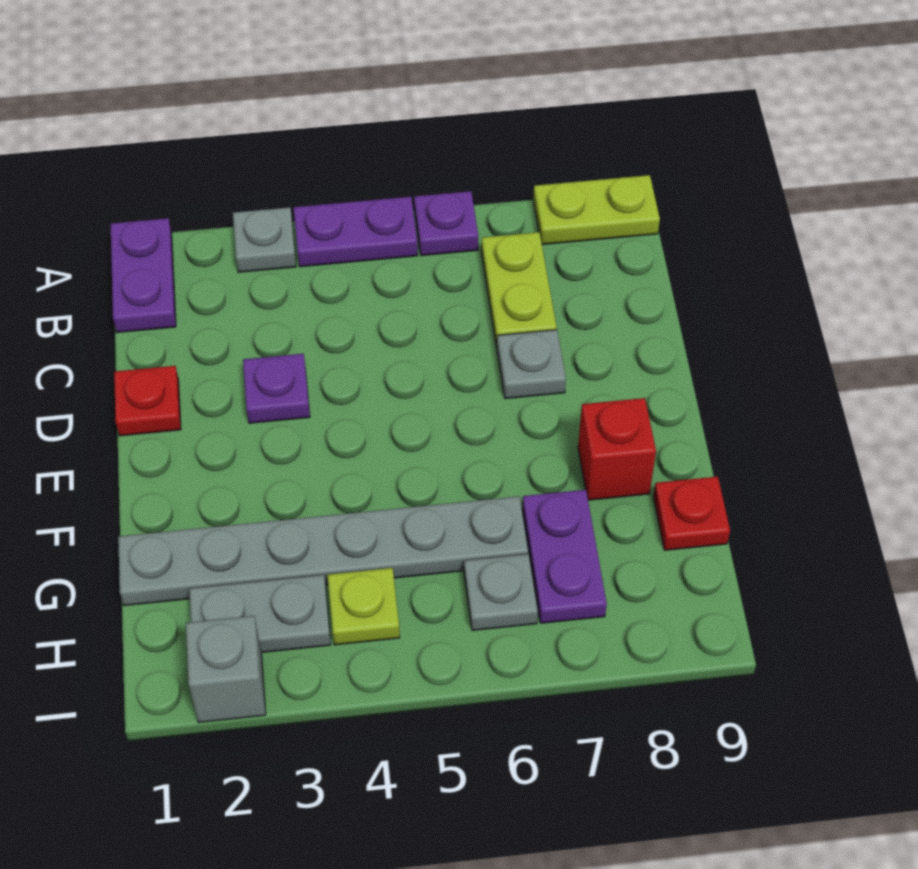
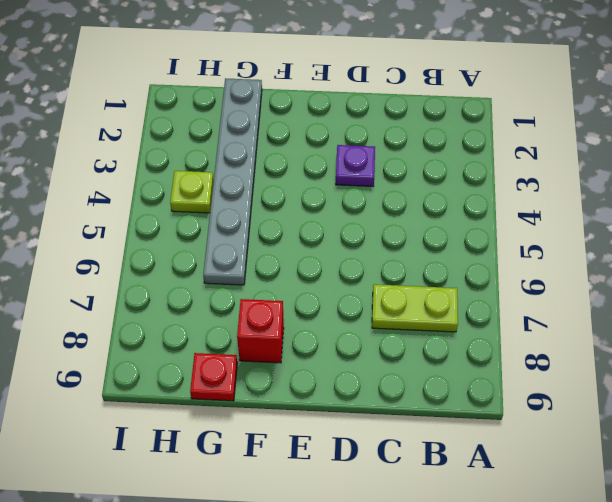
none -> purple 1x2 plate [111,218,176,333]
none -> grey 1x1 plate [233,207,296,272]
none -> purple 1x2 plate [293,197,418,267]

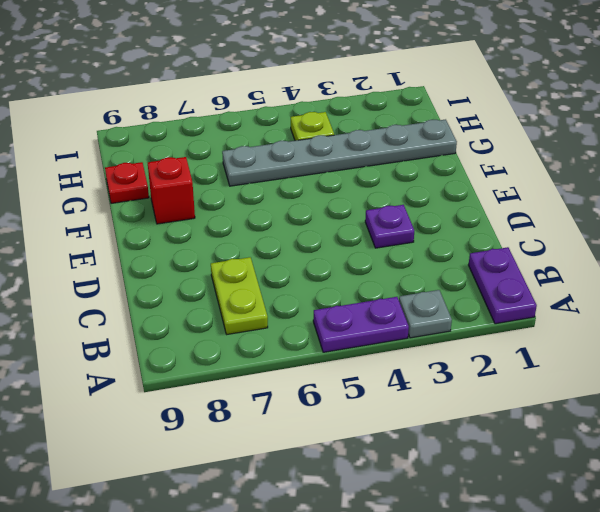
none -> purple 1x1 plate [414,191,478,256]
none -> lime 1x2 plate [533,175,660,245]
none -> red 1x1 plate [114,366,181,436]

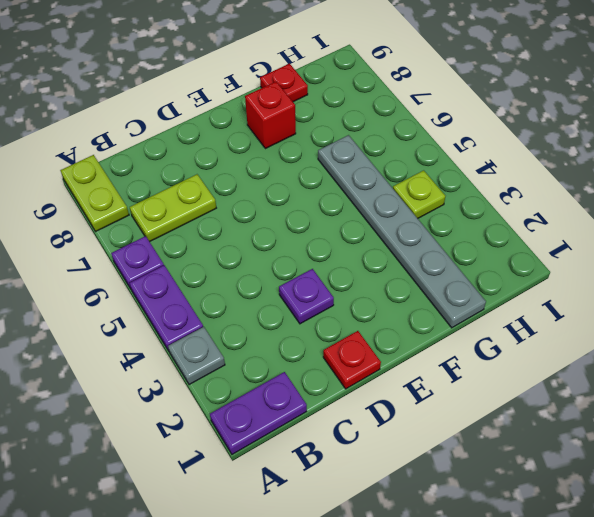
none -> grey 1x1 plate [497,330,566,399]
none -> purple 1x2 plate [522,490,607,623]
none -> grey 1x2 plate [189,575,331,652]

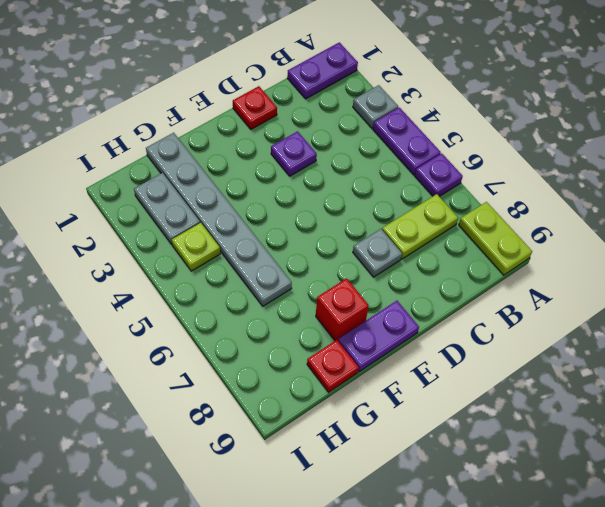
purple 1x2 plate [338,301,419,372] -> purple 1x2 plate moved to [522,490,607,623]
none -> grey 1x1 plate [464,554,538,631]
none -> grey 1x1 brick [186,616,266,723]

